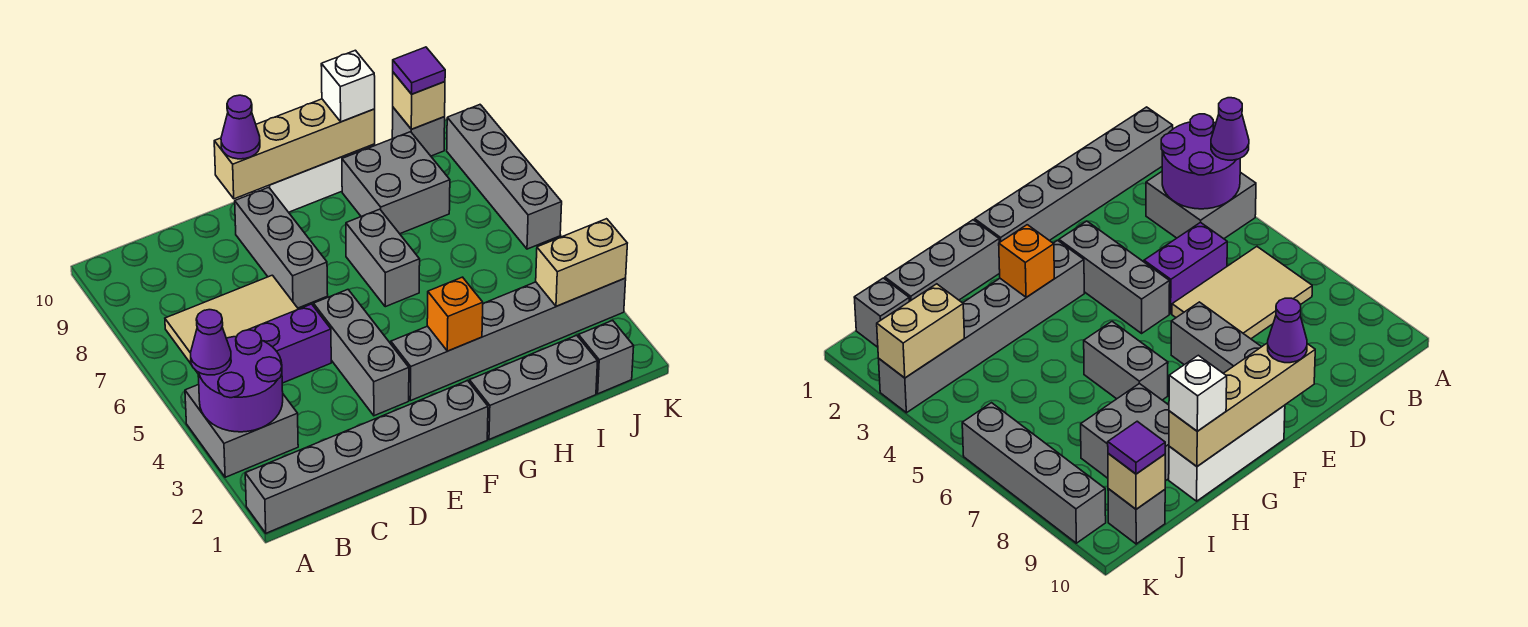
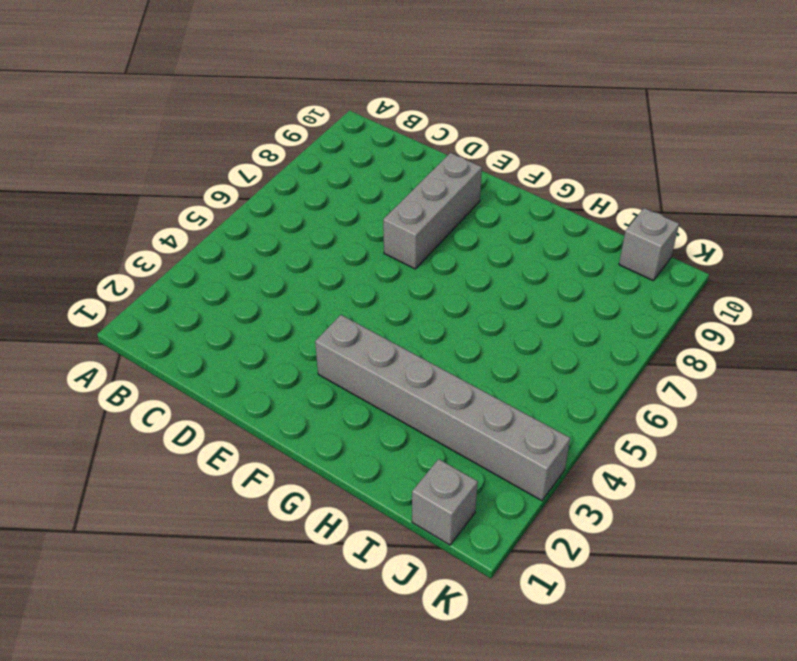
none -> grey 1x6 brick [245,381,488,533]
none -> grey 2x2 brick [185,384,298,477]
none -> tan 2x3 tile [165,275,298,373]

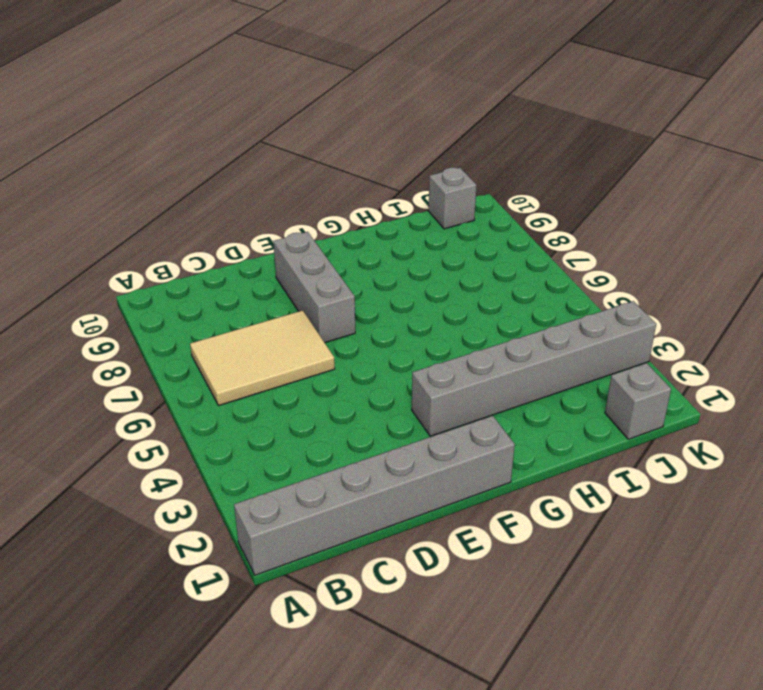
none -> grey 2x2 brick [185,384,298,477]
none -> purple 1x2 brick [248,304,331,383]
none -> grey 1x3 brick [313,290,409,416]

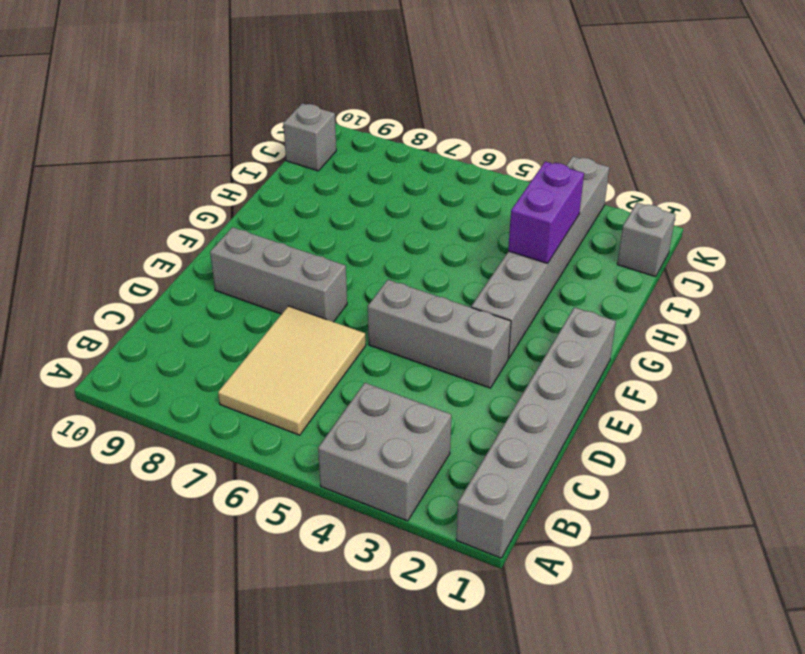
purple 1x2 brick [508,162,584,263] -> purple 1x2 brick moved to [248,304,331,383]
none -> white 1x3 brick [252,144,375,212]
none -> grey 1x3 brick [469,335,598,439]
none -> grey 1x2 brick [346,209,420,307]

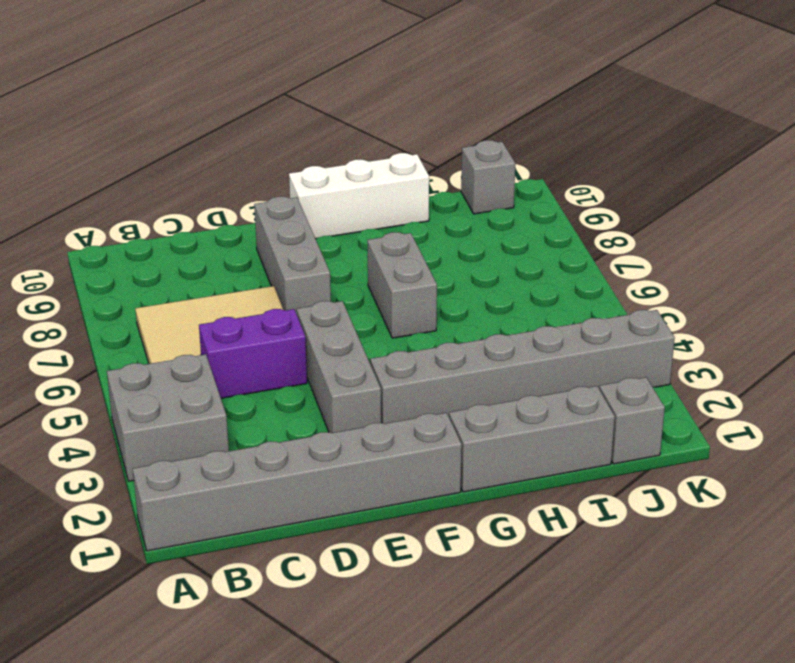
none -> grey 2x2 brick [342,132,450,234]
none -> grey 1x4 brick [447,105,562,249]
none -> purple 2x2 round brick [198,330,283,432]

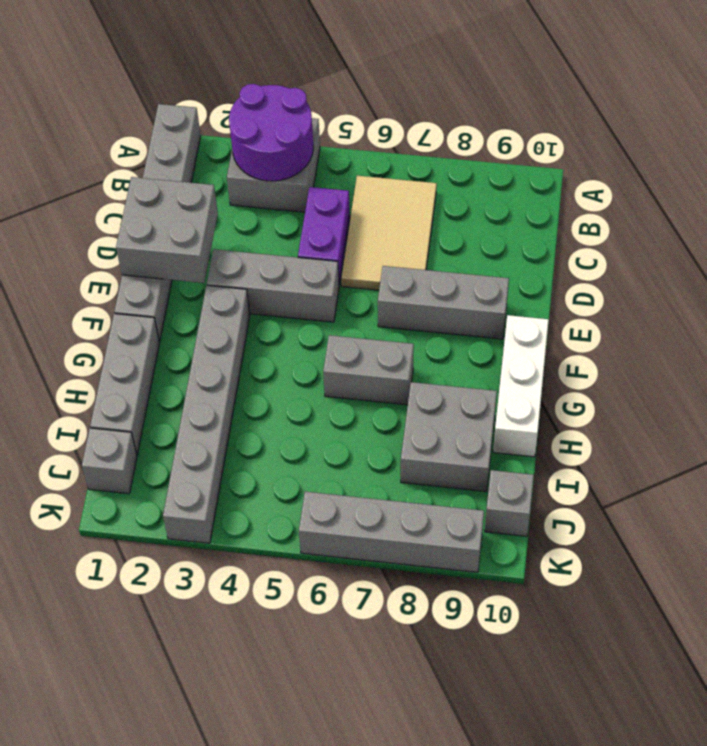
grey 2x2 brick [116,177,218,283] -> none
none -> tan 1x4 brick [214,99,375,199]
none -> orange 1x1 brick [427,277,483,351]
none -> tan 1x2 brick [536,219,627,306]

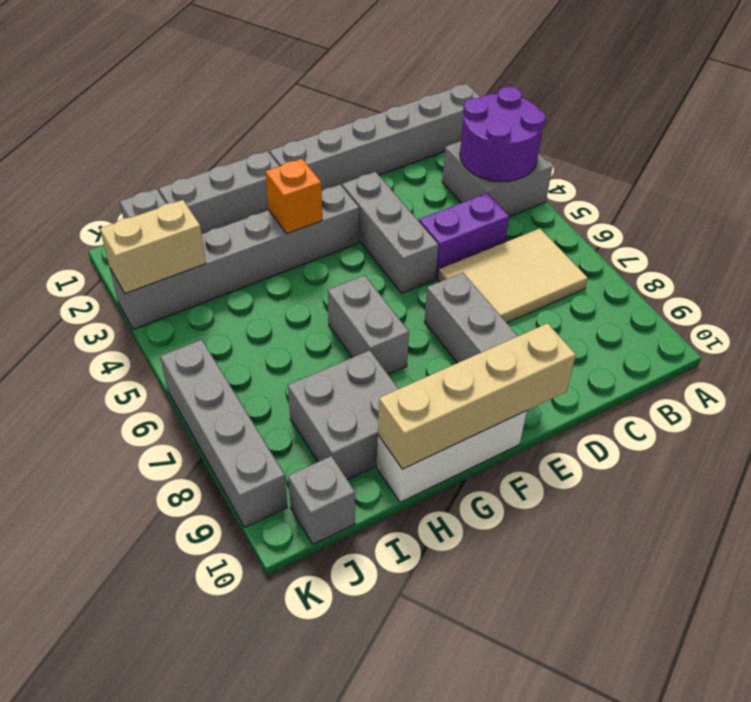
none -> tan 1x1 brick [393,72,445,129]
none -> purple 1x1 cone [191,310,231,375]
none -> purple 1x1 cone [221,95,260,159]

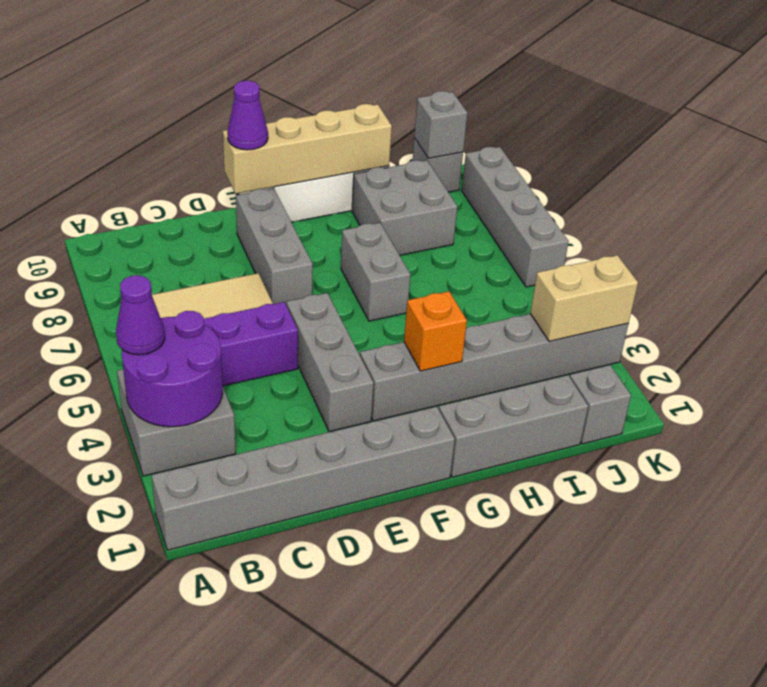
grey 1x1 brick [414,91,467,158] -> tan 1x1 brick [393,72,445,129]
none -> white 1x1 brick [321,50,375,122]
none -> purple 1x1 tile [393,47,445,94]

